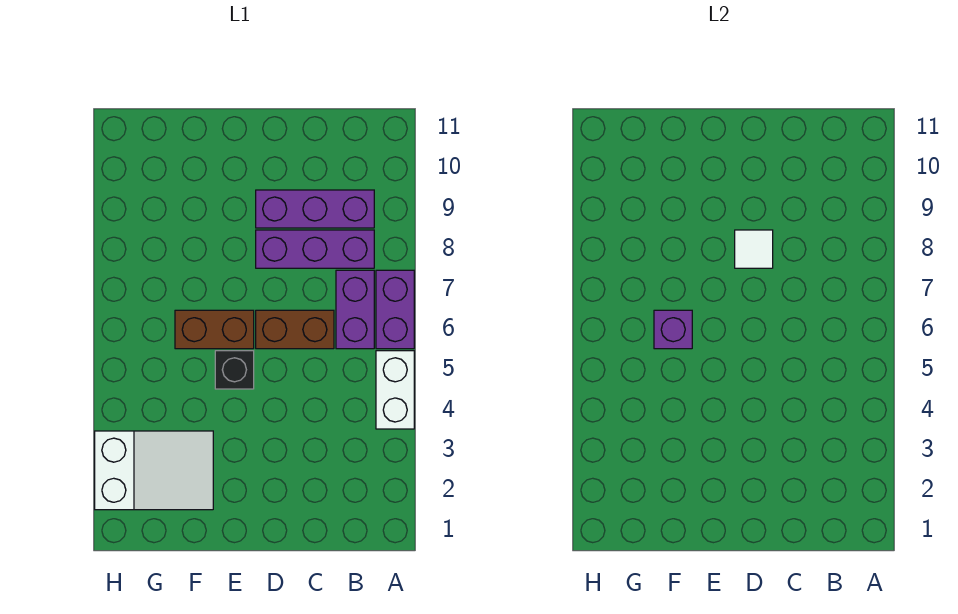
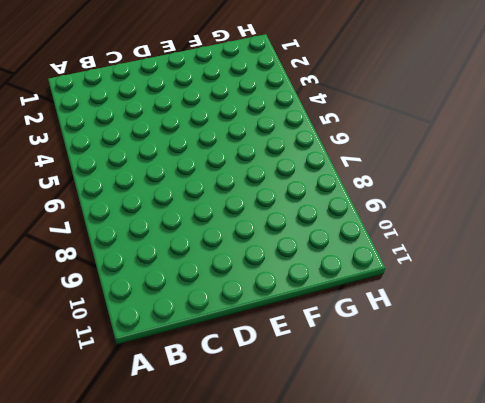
none -> white 1x2 brick [376,351,414,429]
none -> purple 1x2 brick [376,270,414,349]

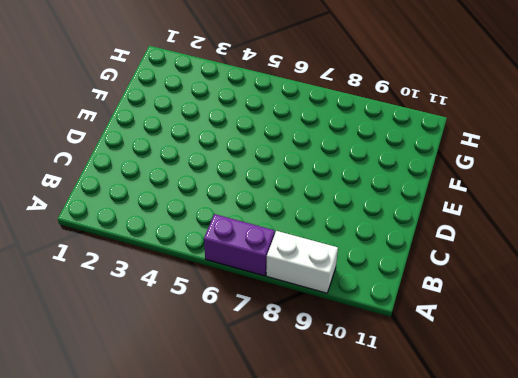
white 1x2 brick [266,231,338,293] -> white 1x2 brick moved to [376,351,414,429]
none -> purple 1x2 brick [336,270,374,349]
none -> purple 1x3 brick [256,230,374,268]

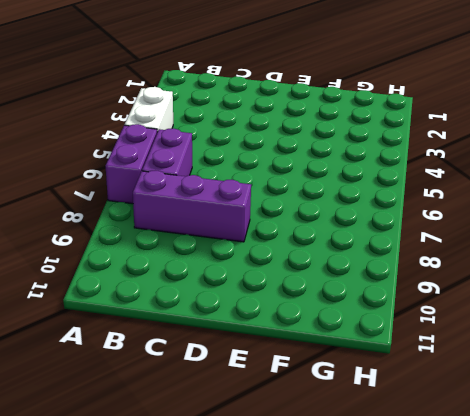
none -> purple 1x3 brick [256,190,374,228]
none -> brown 1x2 brick [256,310,334,349]

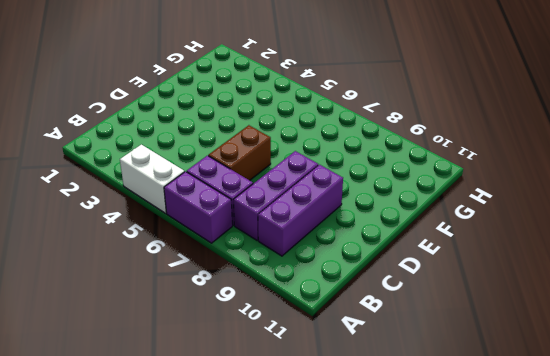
none -> black 1x1 brick [215,351,254,389]
none -> brown 1x2 brick [175,310,254,349]

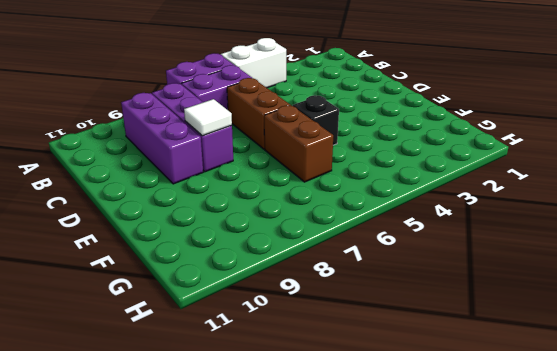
none -> white 2x3 slope [95,431,213,510]
none -> purple 1x1 brick [654,310,692,349]

